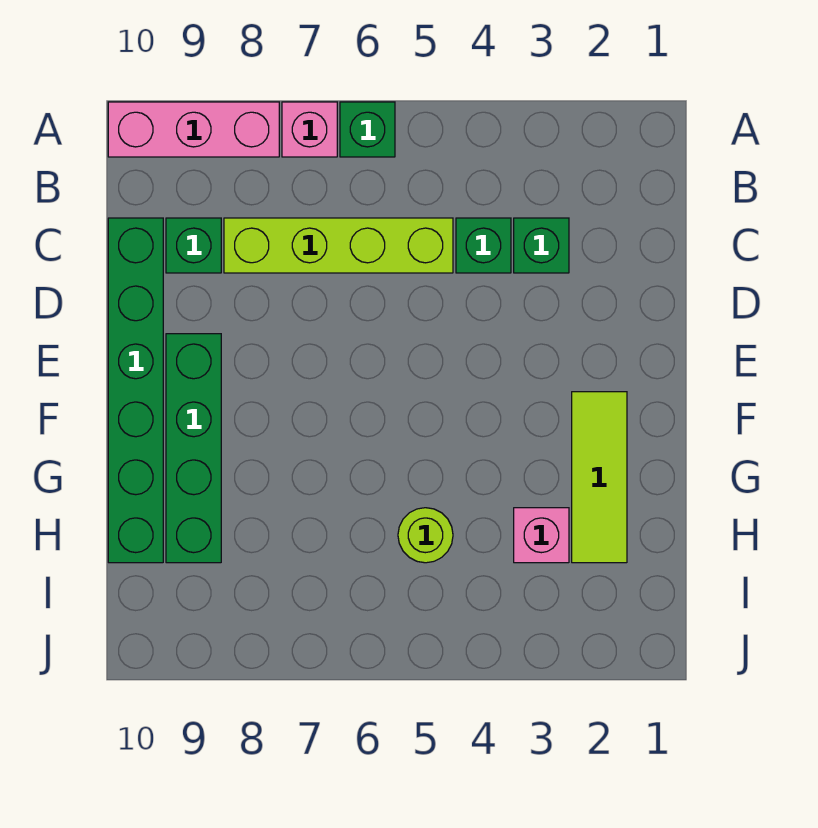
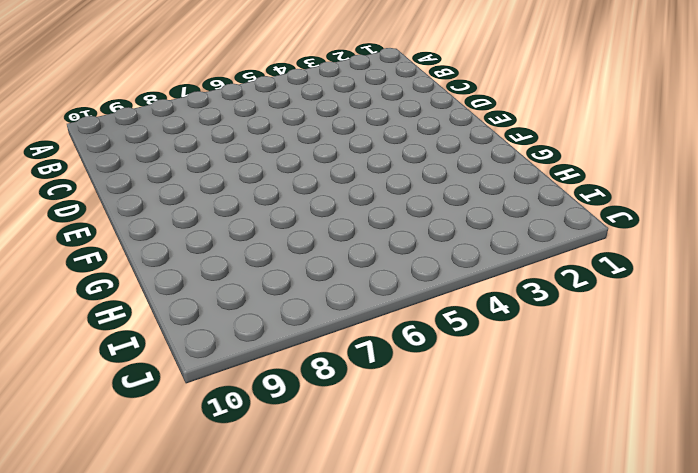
none -> green 1x1 brick [340,102,395,157]
none -> pink 1x1 brick [282,102,337,157]
none -> pink 1x3 brick [108,102,279,157]

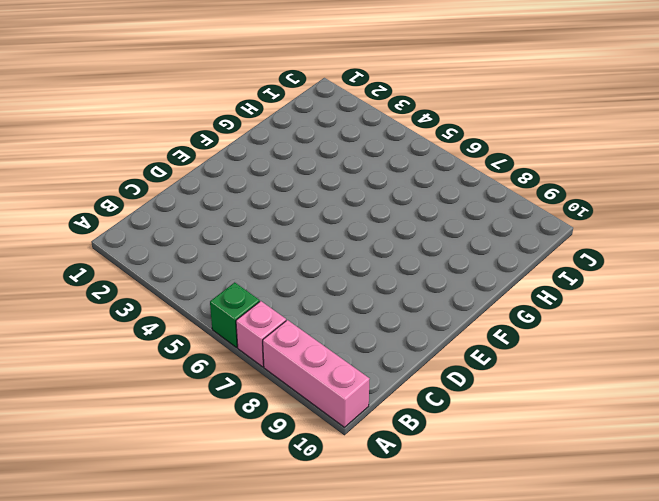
none -> green 1x1 brick [514,218,569,273]
none -> green 1x1 brick [456,218,511,273]
none -> lime 1x4 brick [224,218,453,273]

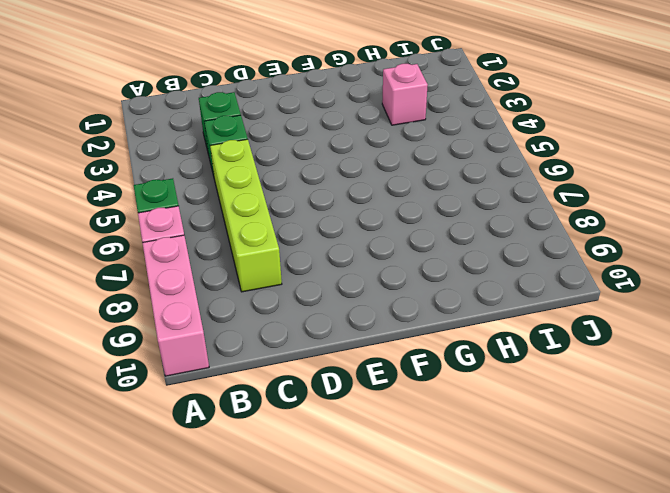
none -> green 1x1 brick [166,218,221,273]
none -> green 1x6 brick [108,218,163,563]
none -> green 1x4 brick [166,334,221,563]

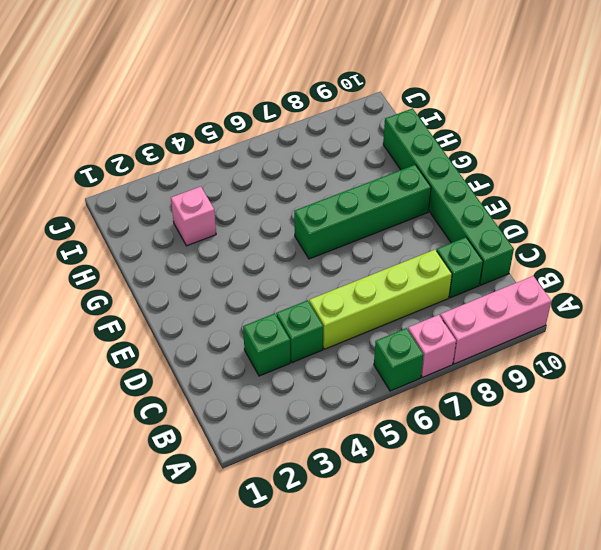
green 1x4 brick [294,165,431,259] -> green 1x4 brick turned to [166,334,221,563]
none -> lime 1x3 tile [572,392,627,563]
none -> lime 1x1 round brick [398,508,453,563]

